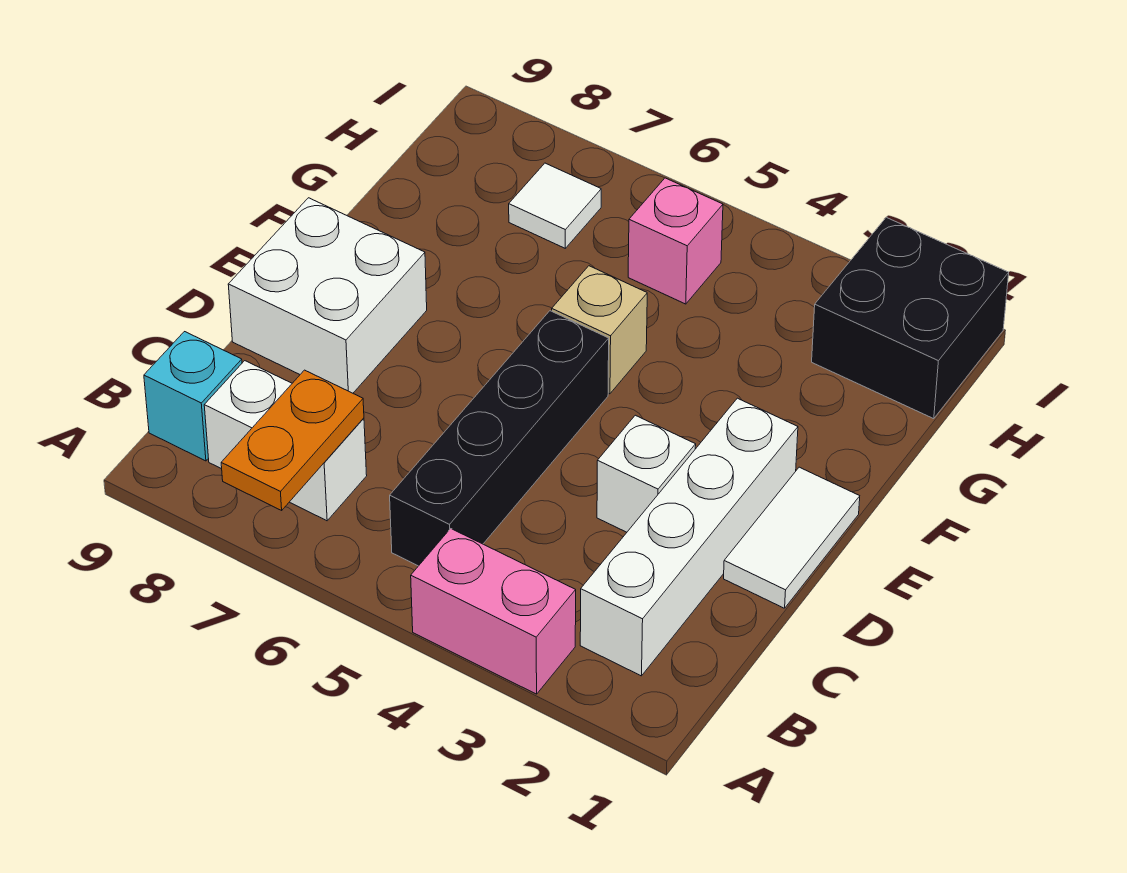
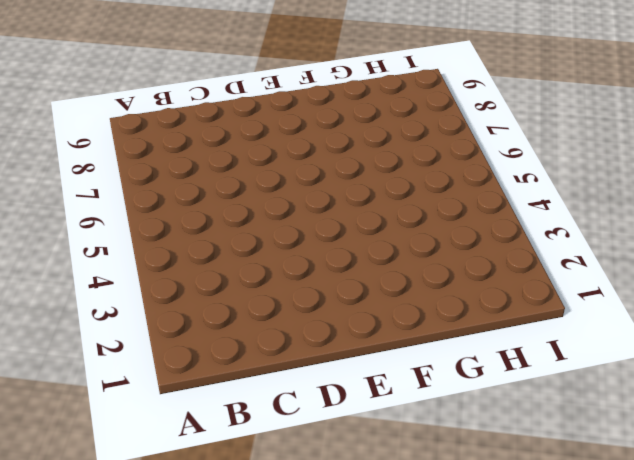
none -> pink 1x2 brick [411,529,576,694]
none -> white 1x4 brick [580,398,798,676]
none -> black 1x4 brick [390,311,609,566]

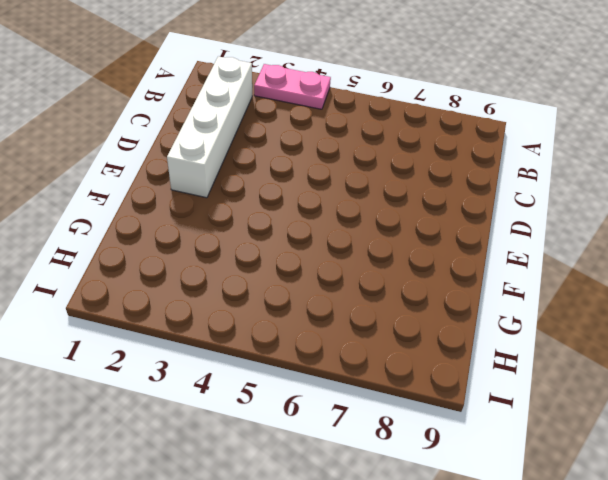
pink 1x2 plate [254,64,331,109] -> pink 1x2 brick [411,529,576,694]
none -> black 1x4 brick [390,311,609,566]
none -> white 1x2 brick [204,361,367,521]
none -> cyan 1x1 brick [144,332,242,461]

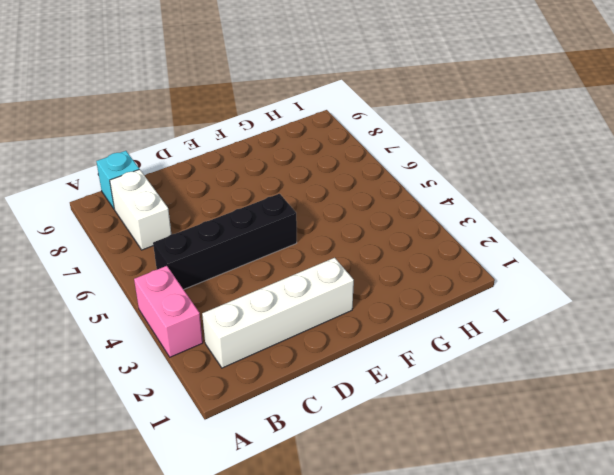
none -> white 1x2 tile [724,467,860,608]
none -> white 1x1 brick [597,415,696,532]
none -> white 2x2 brick [228,198,427,393]

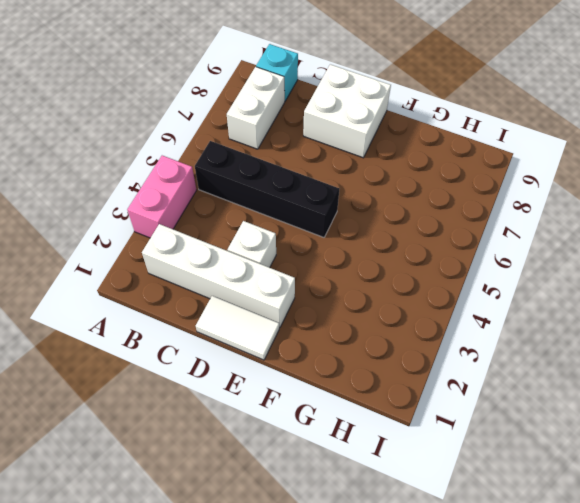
none -> tan 1x1 brick [552,266,647,394]
none -> black 2x2 brick [812,217,1009,419]
none -> pink 1x1 brick [628,178,723,304]

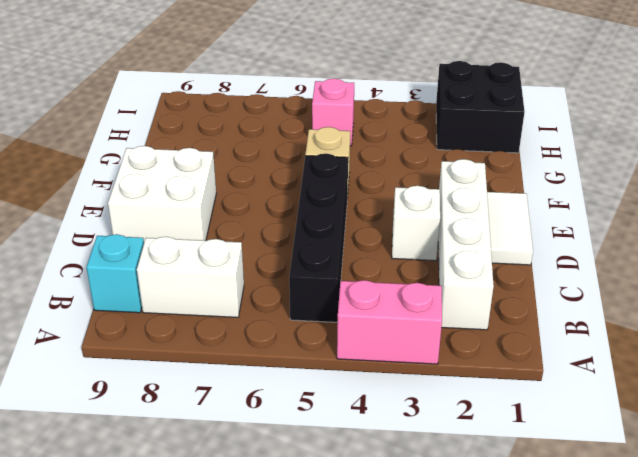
none -> white 1x1 tile [509,163,601,248]
none -> orange 1x2 plate [221,370,364,510]

